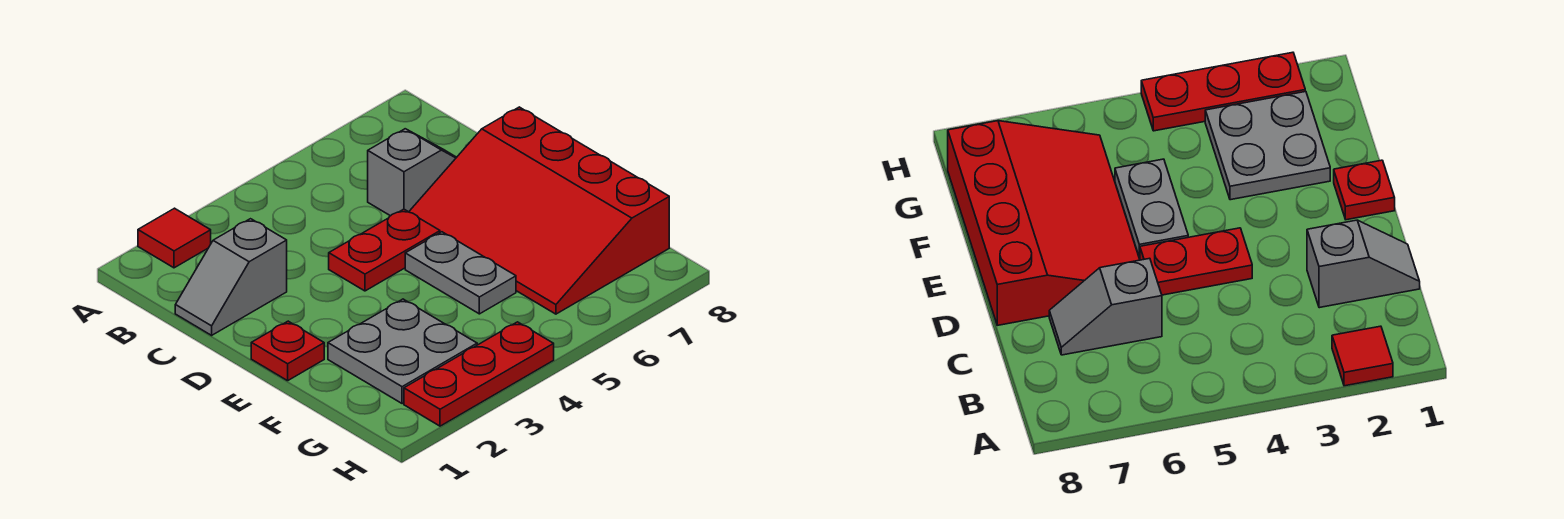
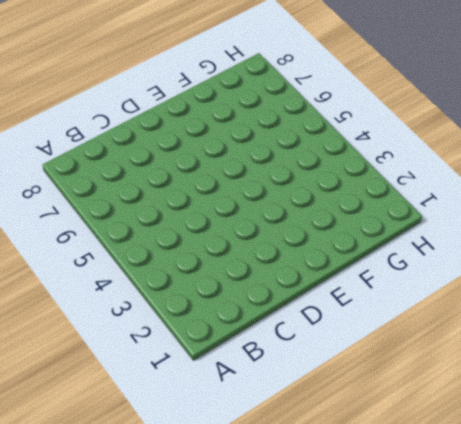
none -> red 1x1 tile [138,208,211,268]
none -> grey 1x2 slope [175,219,287,335]

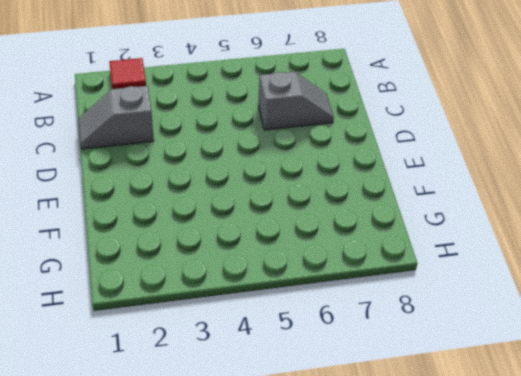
none -> red 1x2 plate [329,209,440,291]
none -> red 3x4 slope [409,107,669,314]

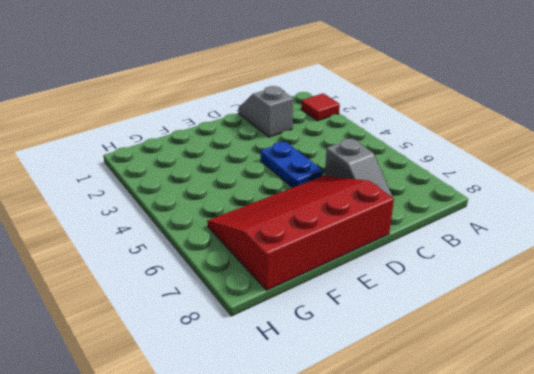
blue 1x2 plate [261,142,323,188] -> red 1x2 plate [329,209,440,291]
none -> red 1x1 plate [251,321,324,381]
none -> grey 1x2 plate [405,232,516,314]

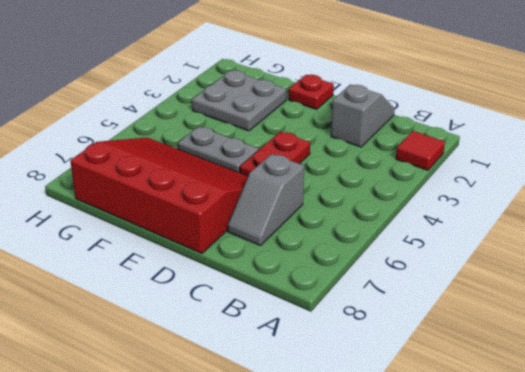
none -> red 1x3 plate [404,322,554,426]

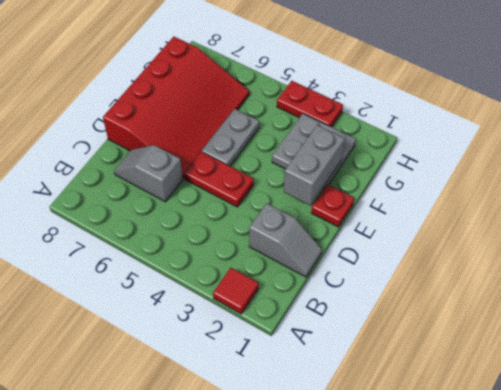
grey 1x2 brick [284,125,344,205] -> none
red 1x2 plate [277,81,343,127] -> red 1x3 plate [404,322,554,426]

